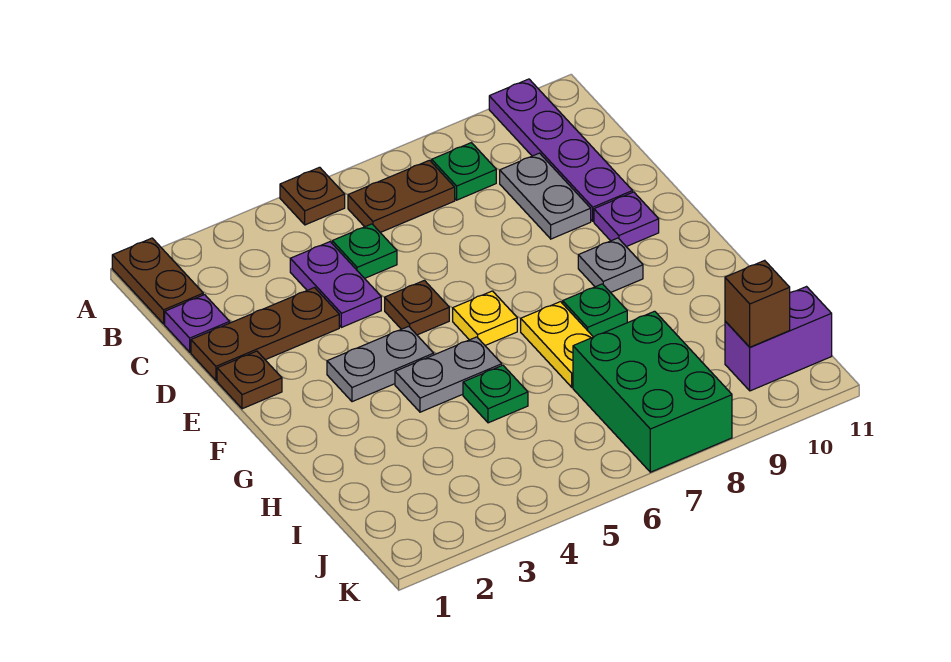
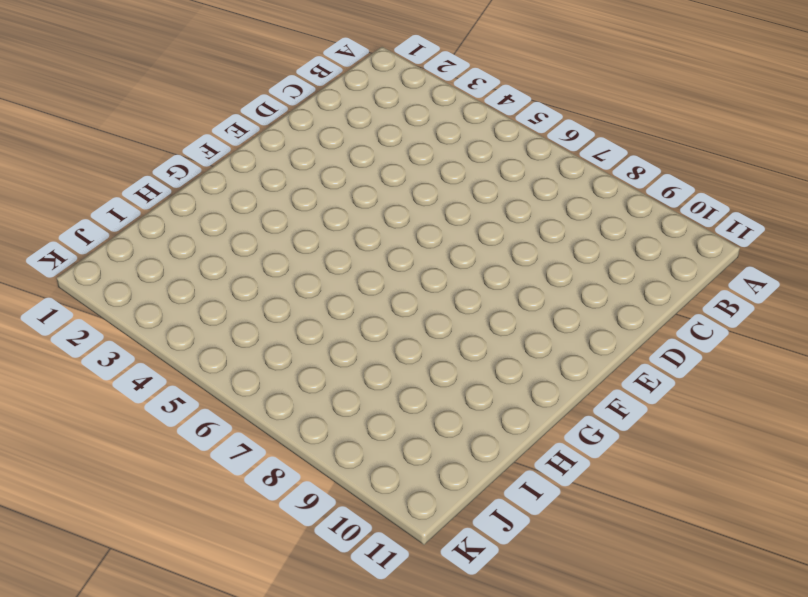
none -> brown 1x2 plate [112,238,203,324]
none -> brown 1x1 plate [280,167,345,225]
none -> purple 1x4 plate [489,79,633,221]

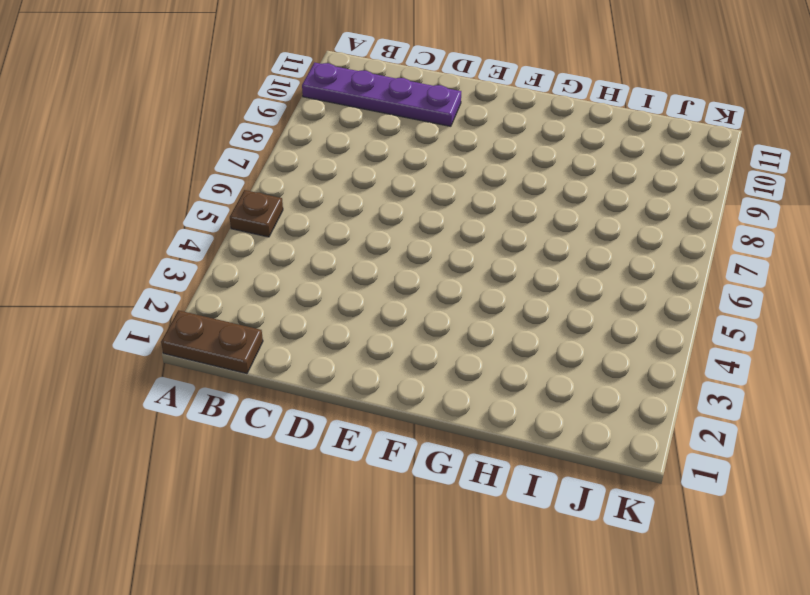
none -> brown 1x2 plate [348,160,455,232]
none -> green 1x1 plate [432,143,496,200]
none -> purple 1x1 plate [165,295,230,352]

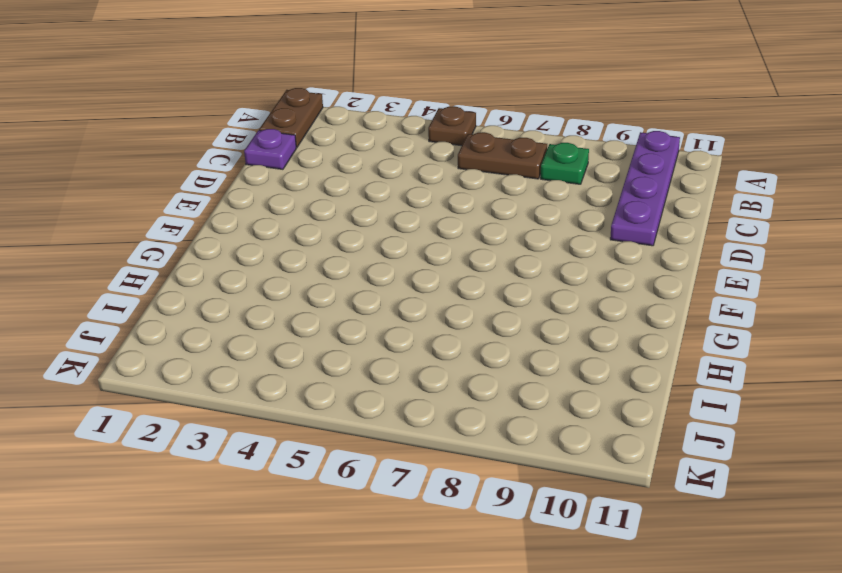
none -> purple 1x2 plate [290,242,381,327]
none -> green 1x1 plate [332,224,397,278]
none -> grey 1x2 plate [500,153,591,239]

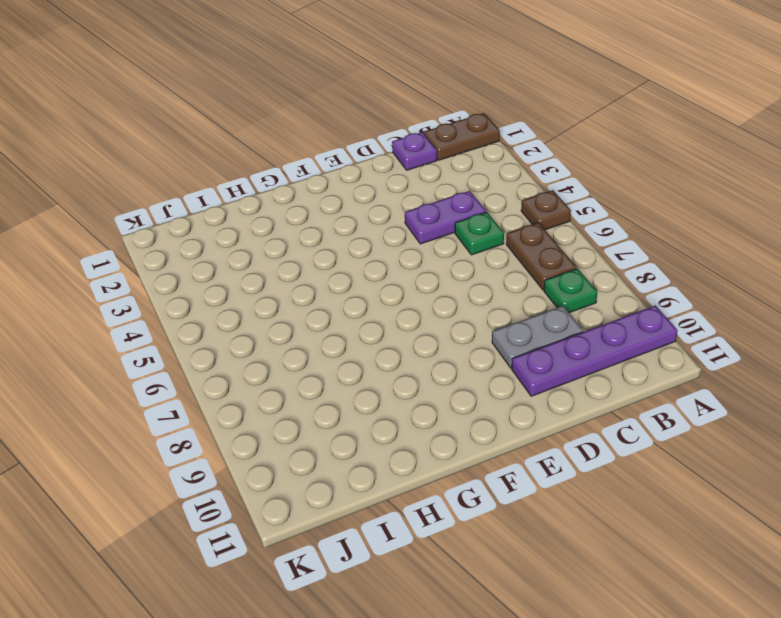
none -> brown 1x3 plate [191,288,339,380]
none -> brown 1x1 plate [217,351,282,409]
none -> brown 1x1 plate [385,280,449,335]

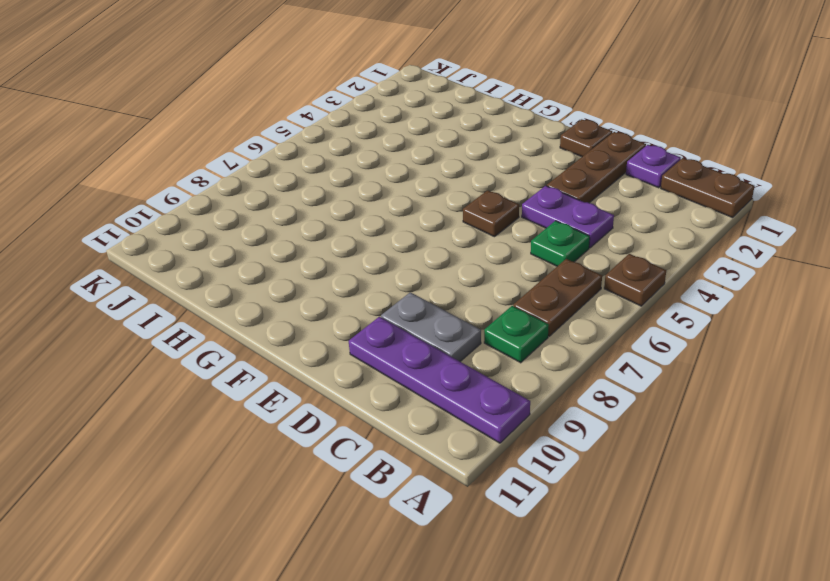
none -> purple 1x1 plate [594,192,659,247]
none -> grey 1x2 plate [327,326,434,402]
none -> yellow 1x1 plate [453,291,517,345]

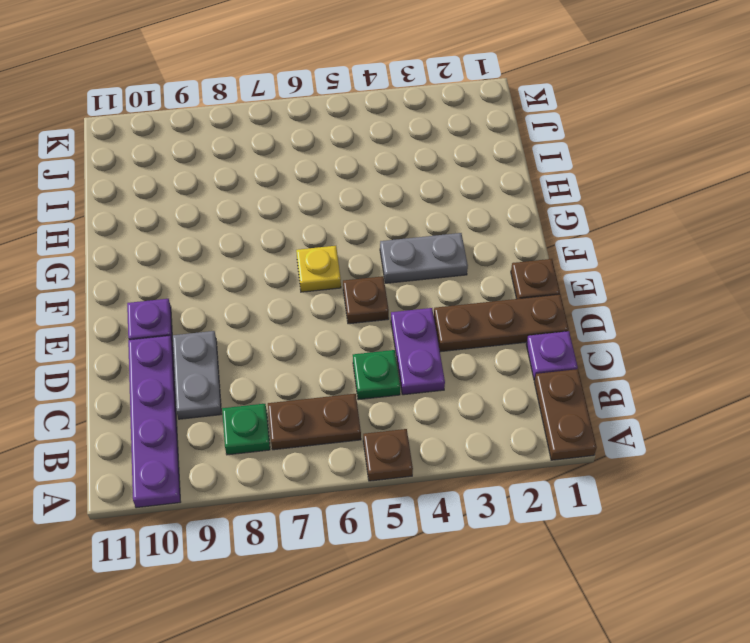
none -> grey 1x1 plate [578,238,643,293]
none -> grey 1x2 plate [395,337,502,412]
none -> yellow 1x2 plate [521,302,593,387]

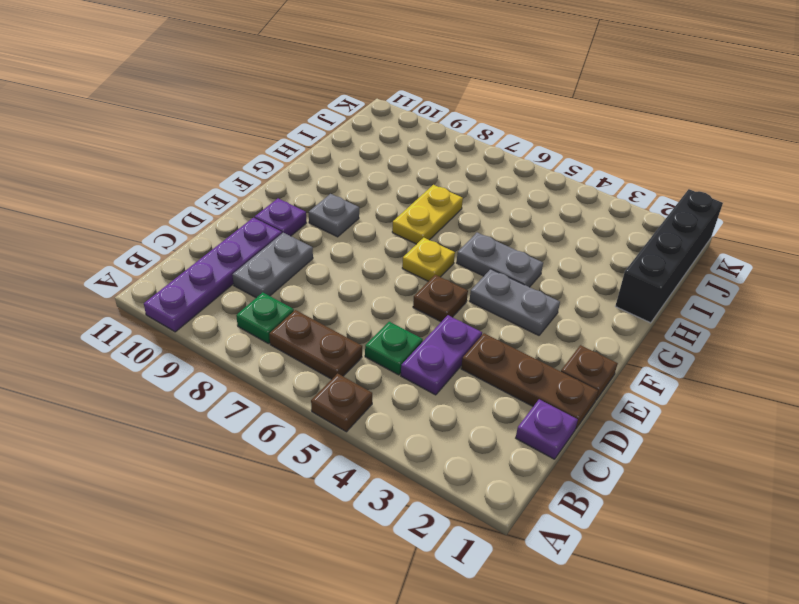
black 1x4 brick [615,189,723,323] -> none
none -> brown 1x2 plate [112,238,203,324]
none -> green 1x1 plate [563,284,627,337]
none -> green 1x1 plate [463,365,528,423]

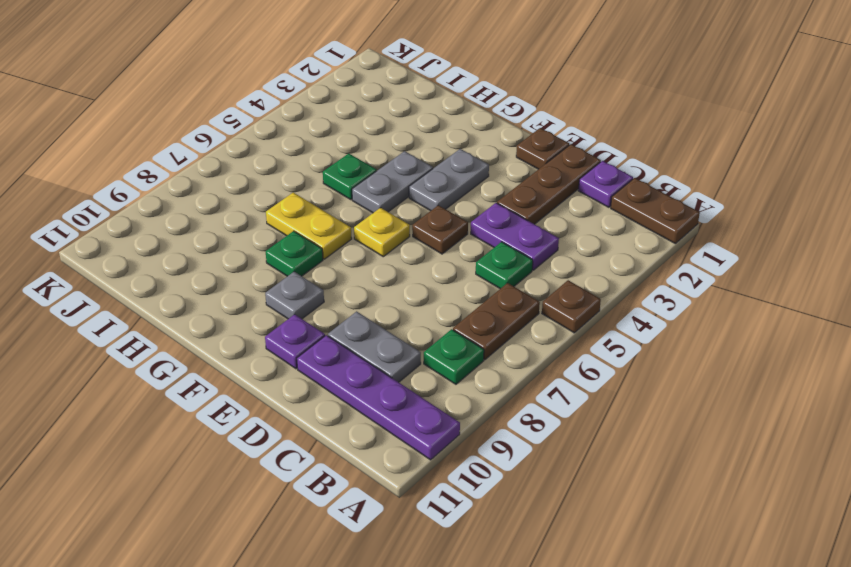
none -> green 2x3 brick [573,311,732,472]
none -> purple 1x2 brick [725,287,832,391]
none -> brown 1x1 brick [725,260,790,347]

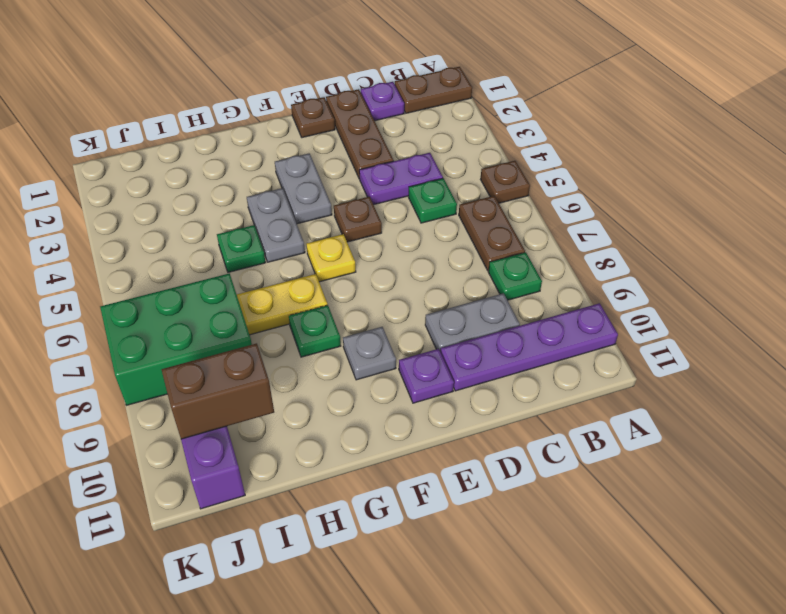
brown 1x2 brick [162,343,274,439] -> brown 1x1 brick [725,260,790,347]

